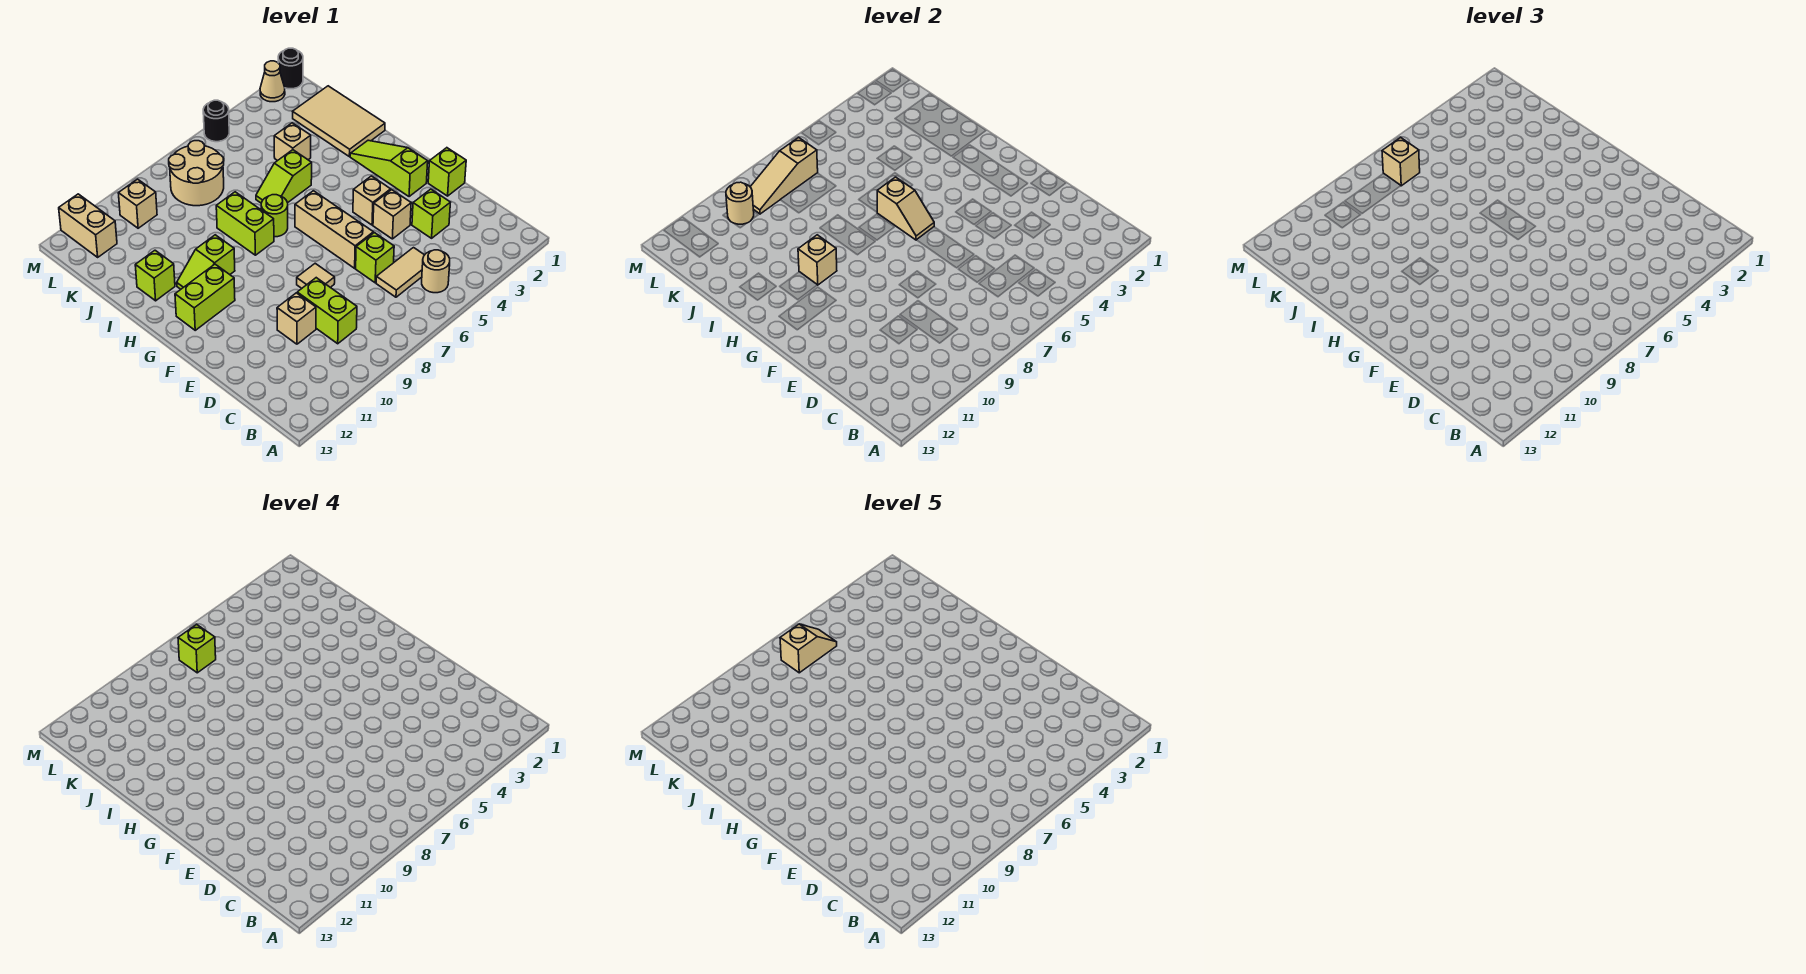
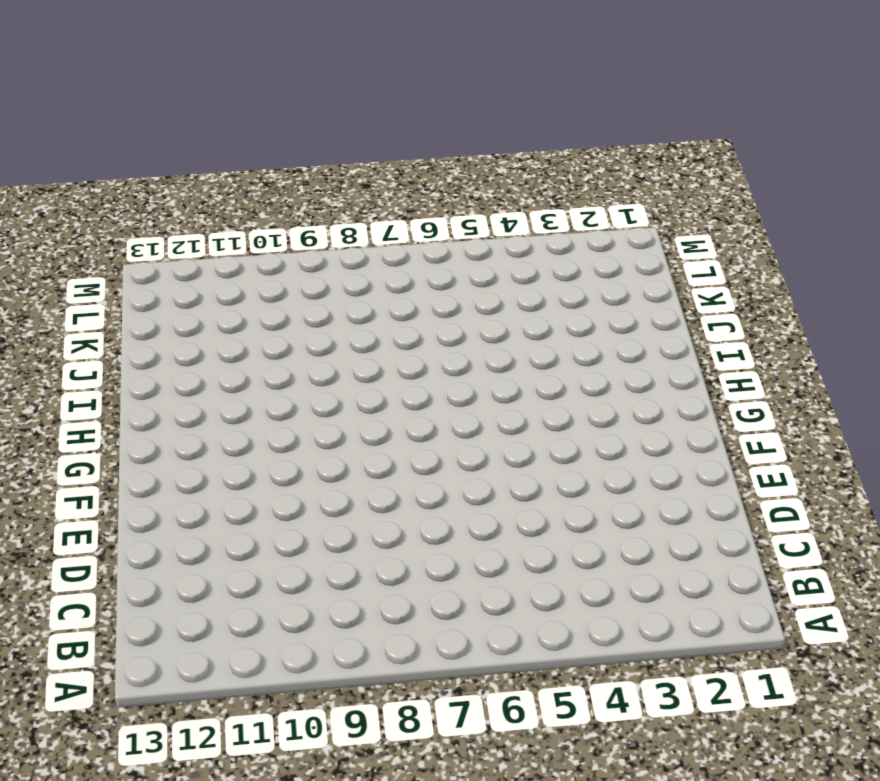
none -> tan 1x1 round brick [422,250,450,293]
none -> tan 1x2 tile [376,248,424,297]
none -> lime 1x2 brick [297,278,357,344]
none -> lime 1x1 brick [412,189,451,238]

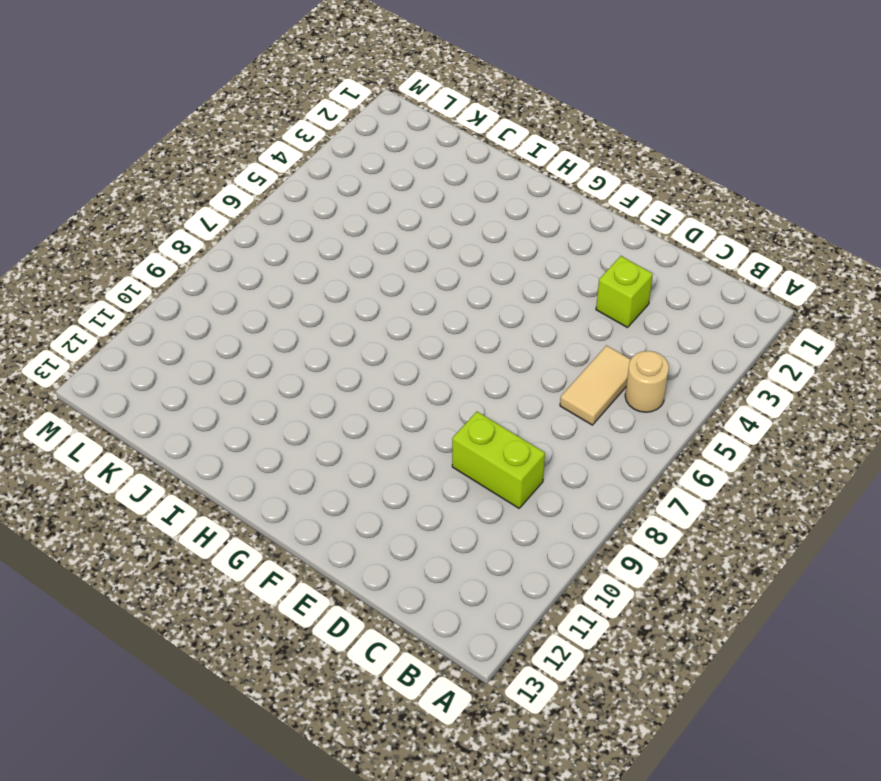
none -> lime 1x1 brick [356,233,394,283]
none -> tan 1x1 brick [277,293,316,344]
none -> lime 1x1 brick [428,148,466,196]
none -> tan 1x1 brick [373,190,411,239]

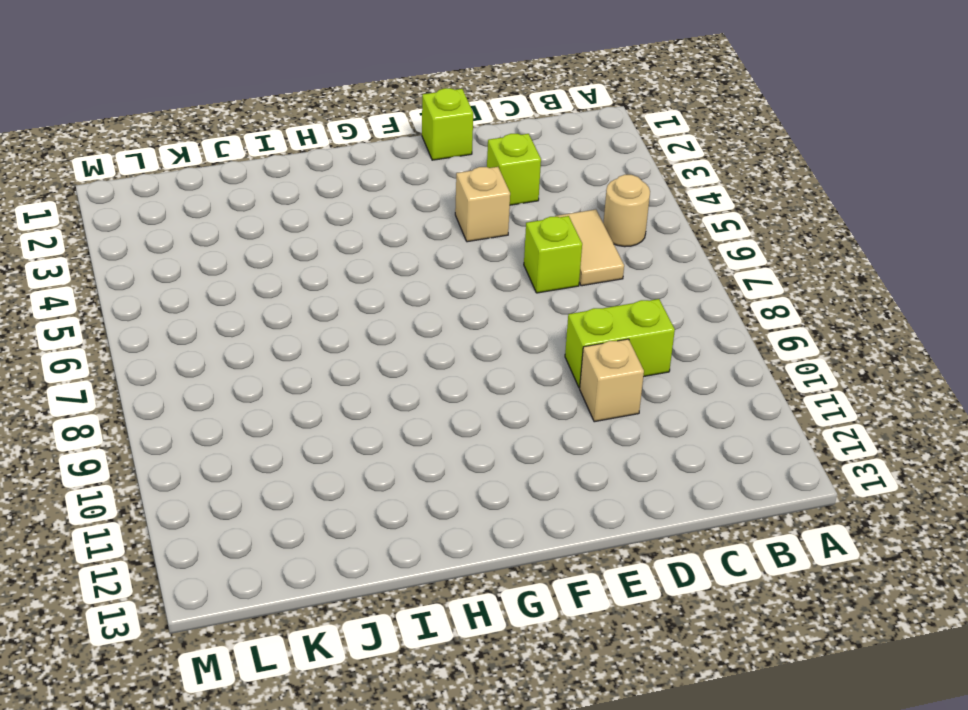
none -> tan 1x3 brick [295,191,373,268]
none -> tan 1x1 tile [297,263,335,288]
none -> lime 1x3 slope [350,140,428,197]
none -> tan 1x1 brick [353,176,391,225]

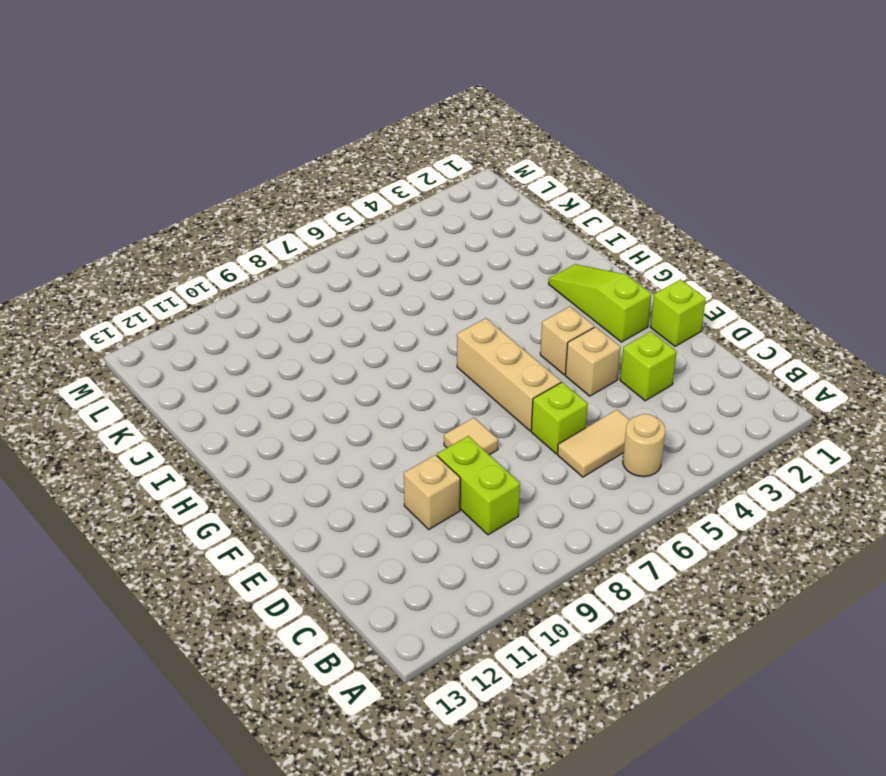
none -> lime 1x2 brick [175,264,235,330]
none -> lime 1x1 round brick [261,195,288,237]
none -> lime 1x2 brick [216,192,274,255]
none -> lime 1x2 slope [177,235,235,289]

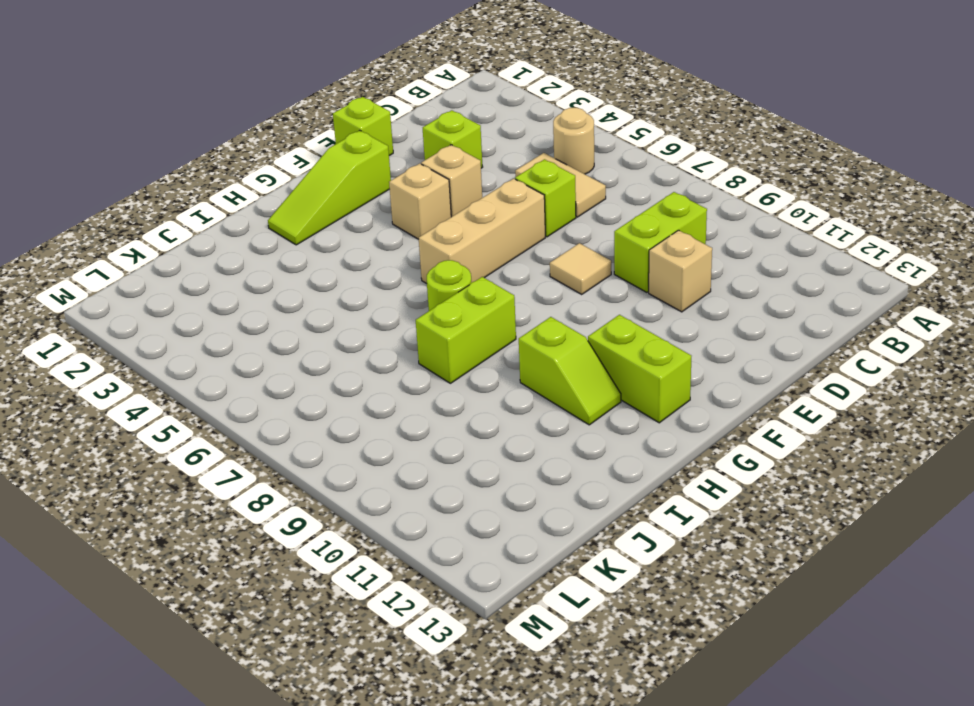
none -> tan 2x3 tile [293,86,385,157]
none -> lime 1x2 slope [256,150,312,203]
none -> lime 1x1 brick [135,250,175,301]
none -> tan 1x1 brick [274,123,311,161]

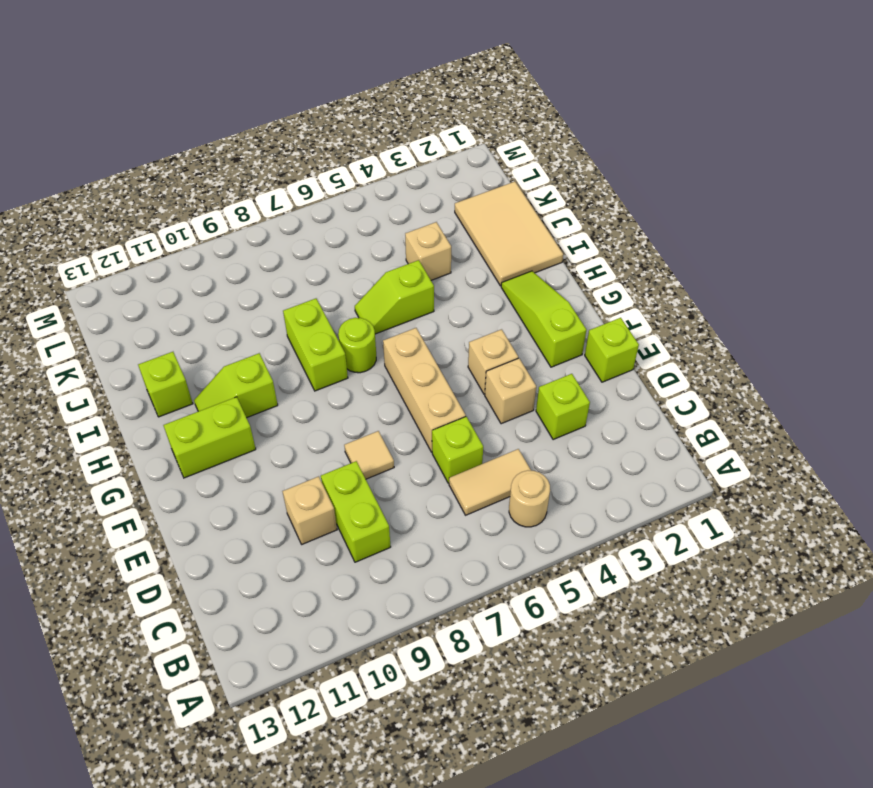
none -> tan 2x2 round brick [169,141,224,206]
none -> tan 1x1 brick [118,179,157,228]
none -> tan 1x2 brick [59,194,117,257]
none -> black 1x1 round brick [278,48,303,89]

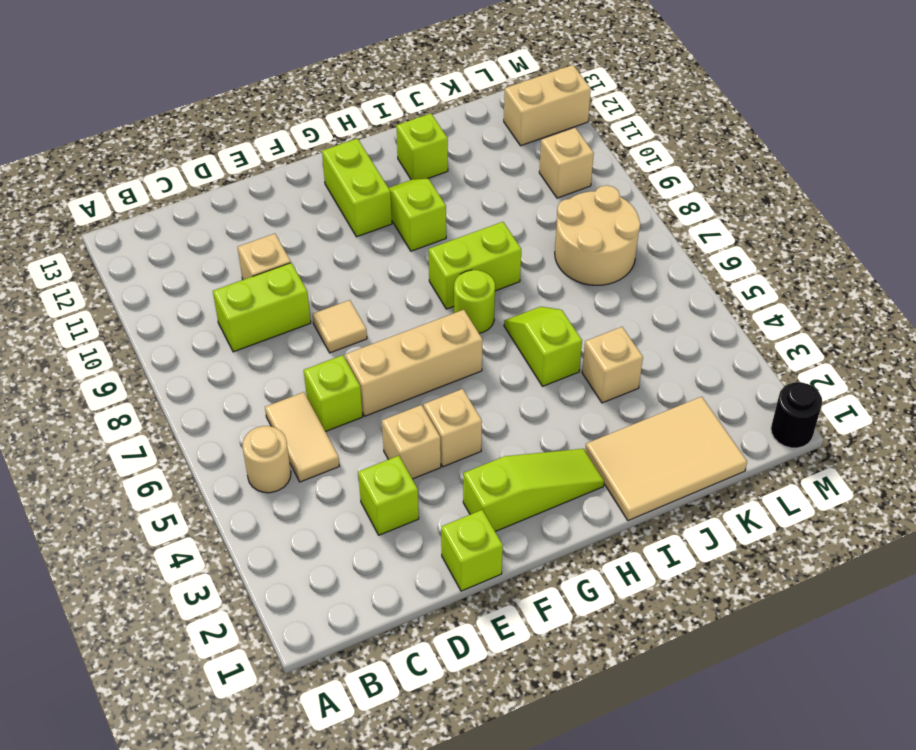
none -> tan 1x1 cone [260,61,285,102]
none -> black 1x1 round brick [203,100,229,142]
none -> tan 1x2 slope [877,177,934,240]
none -> tan 1x1 brick [798,235,837,285]

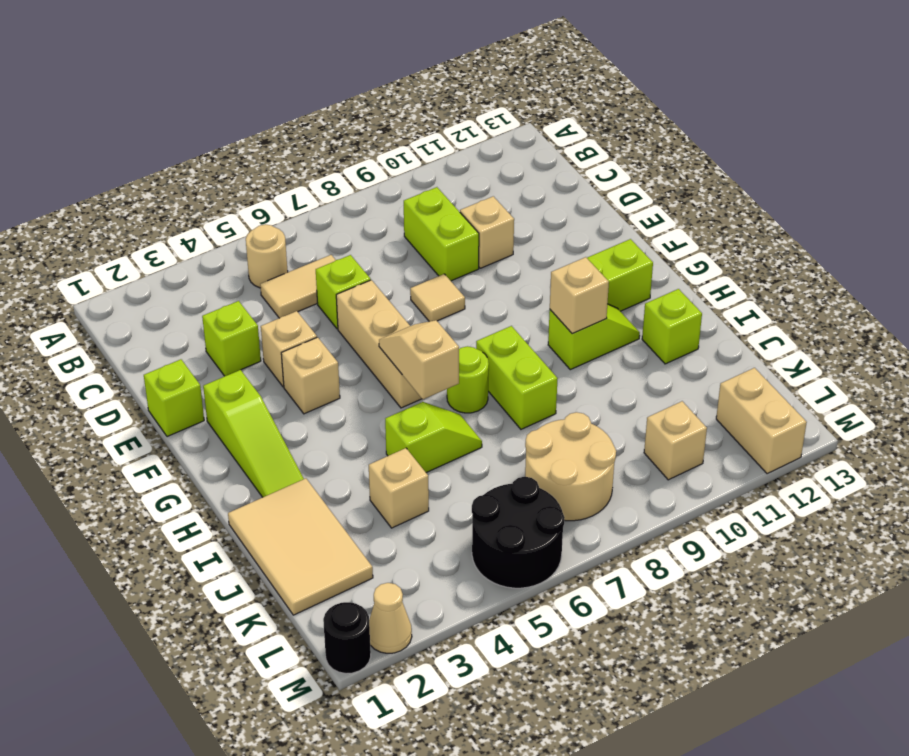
black 2x2 round brick [472,477,565,588] -> black 1x1 round brick [203,100,229,142]
none -> tan 1x3 slope [750,137,818,214]
none -> tan 1x1 round brick [726,182,754,224]
none -> tan 1x1 brick [1382,137,1420,186]
none -> lime 1x1 brick [178,624,216,673]

